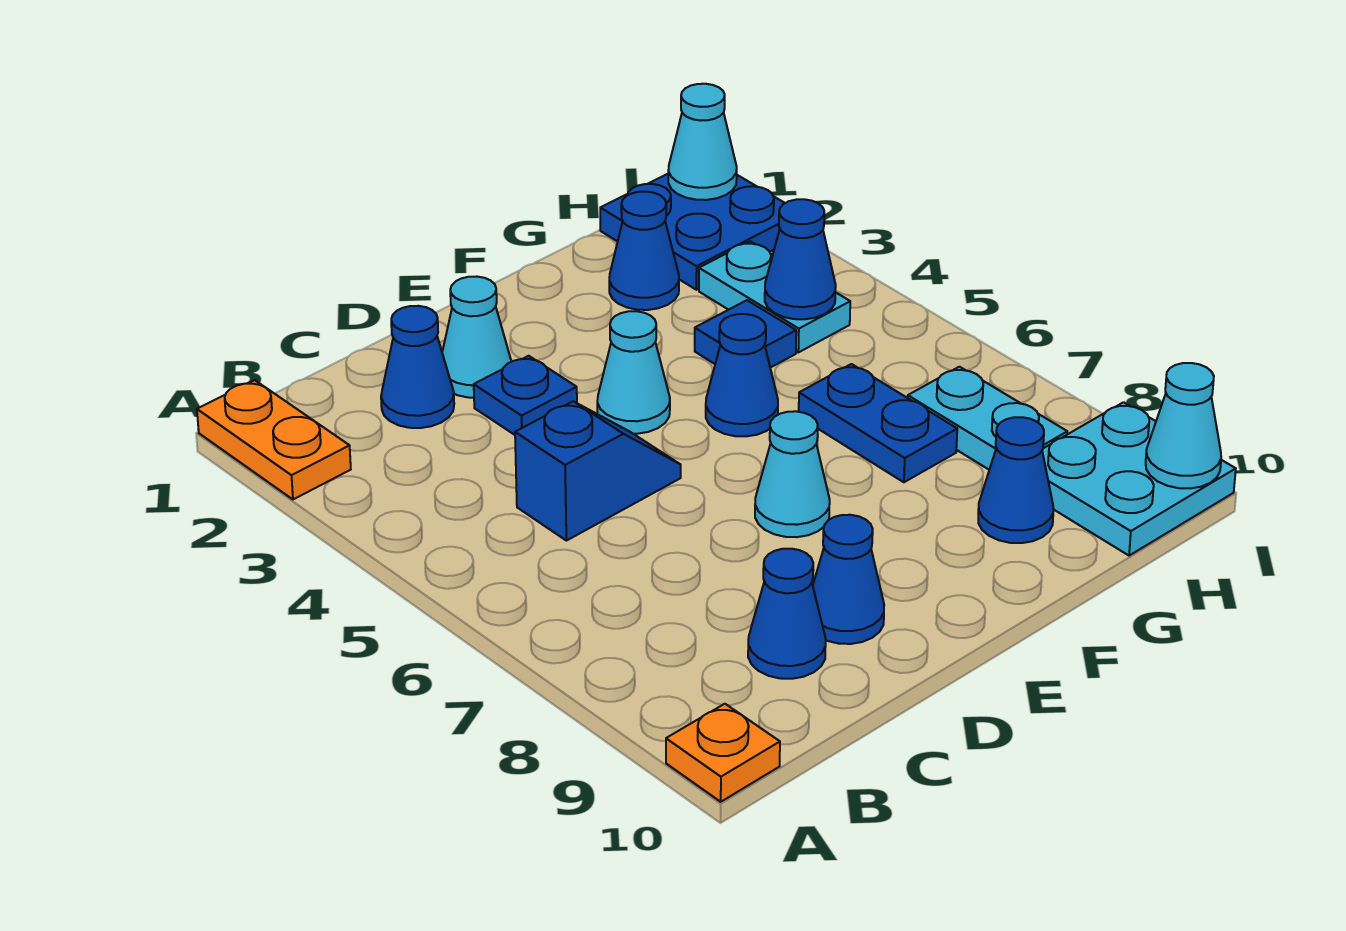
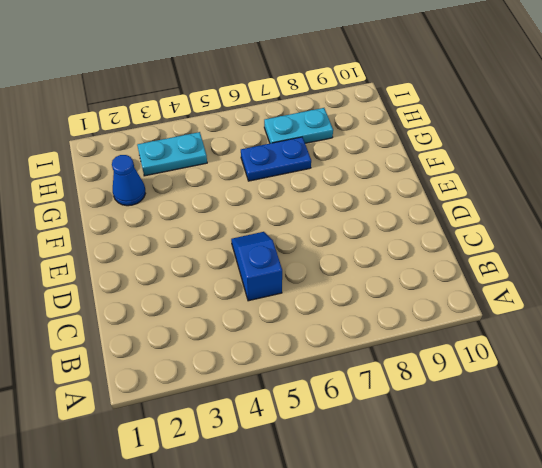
none -> orange 1x2 plate [197,380,351,499]
none -> orange 1x1 plate [666,704,780,802]
none -> blue 1x1 cone [381,306,454,428]

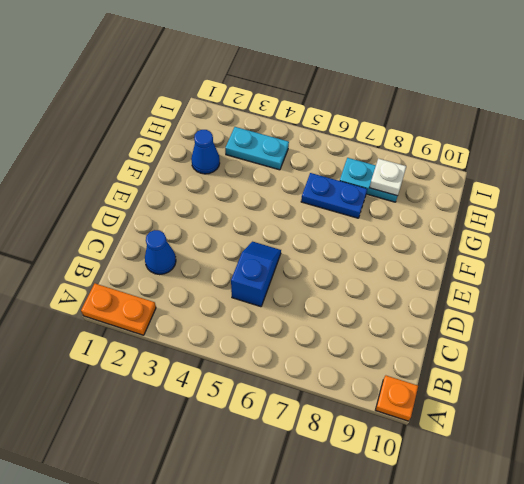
white 1x1 plate [369,158,406,196] -> none
none -> blue 1x1 cone [748,549,826,679]
none -> cyan 1x1 cone [442,277,511,398]
none -> blue 1x1 plate [474,356,577,435]

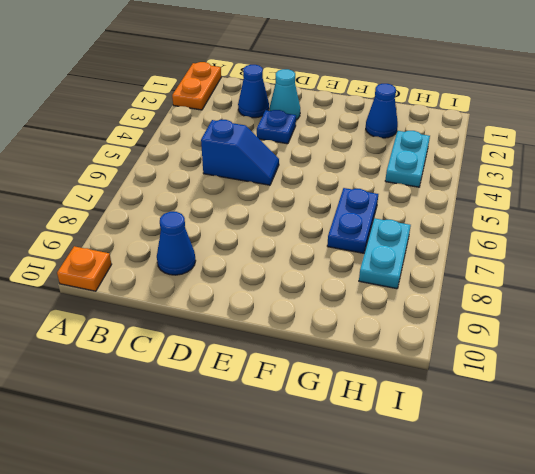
none -> blue 1x1 cone [813,515,884,644]
none -> cyan 1x1 cone [597,311,670,434]
none -> cyan 1x1 cone [755,411,830,537]

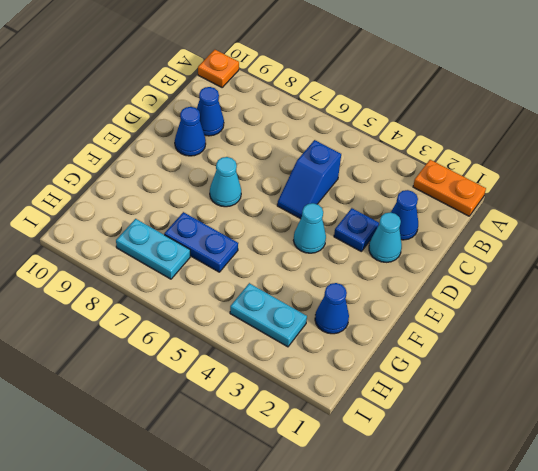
none -> blue 1x1 cone [706,314,778,436]
none -> blue 1x1 tile [695,300,796,368]
none -> blue 1x1 cone [978,417,1053,543]

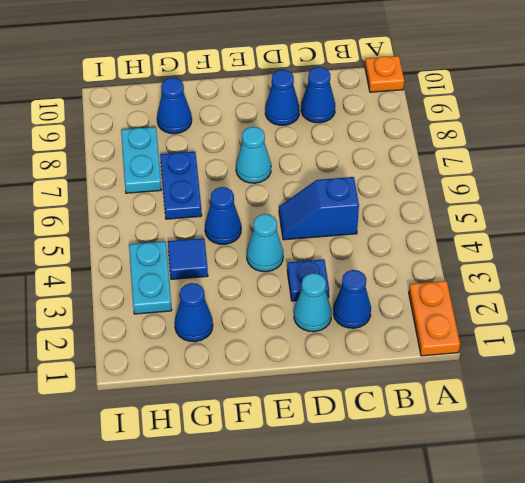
none -> blue 2x2 plate [600,174,785,290]
none -> cyan 2x2 plate [1042,402,1236,556]
none -> blue 1x1 cone [765,199,836,319]

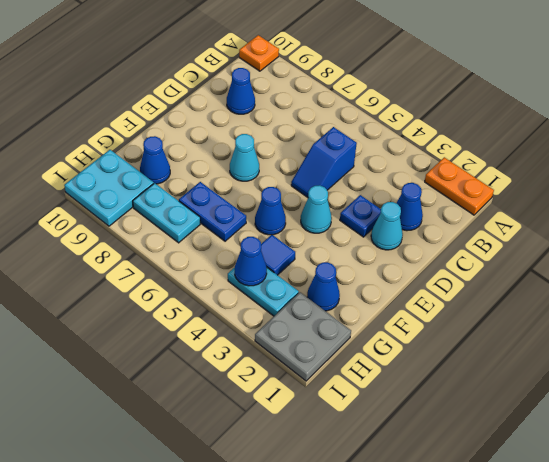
grey 2x2 plate [255,292,351,381] -> blue 2x2 plate [600,174,785,290]
none -> blue 1x1 cone [813,515,884,644]
none -> cyan 1x1 cone [668,84,737,200]
none -> cyan 1x1 cone [1146,363,1221,488]

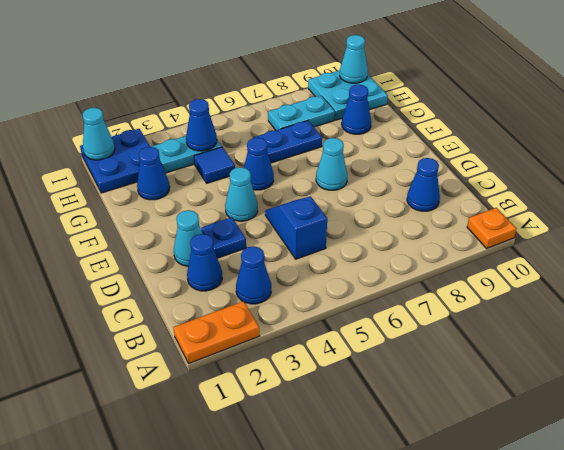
blue 1x1 cone [236,246,271,304] -> blue 1x1 cone moved to [813,515,884,644]

